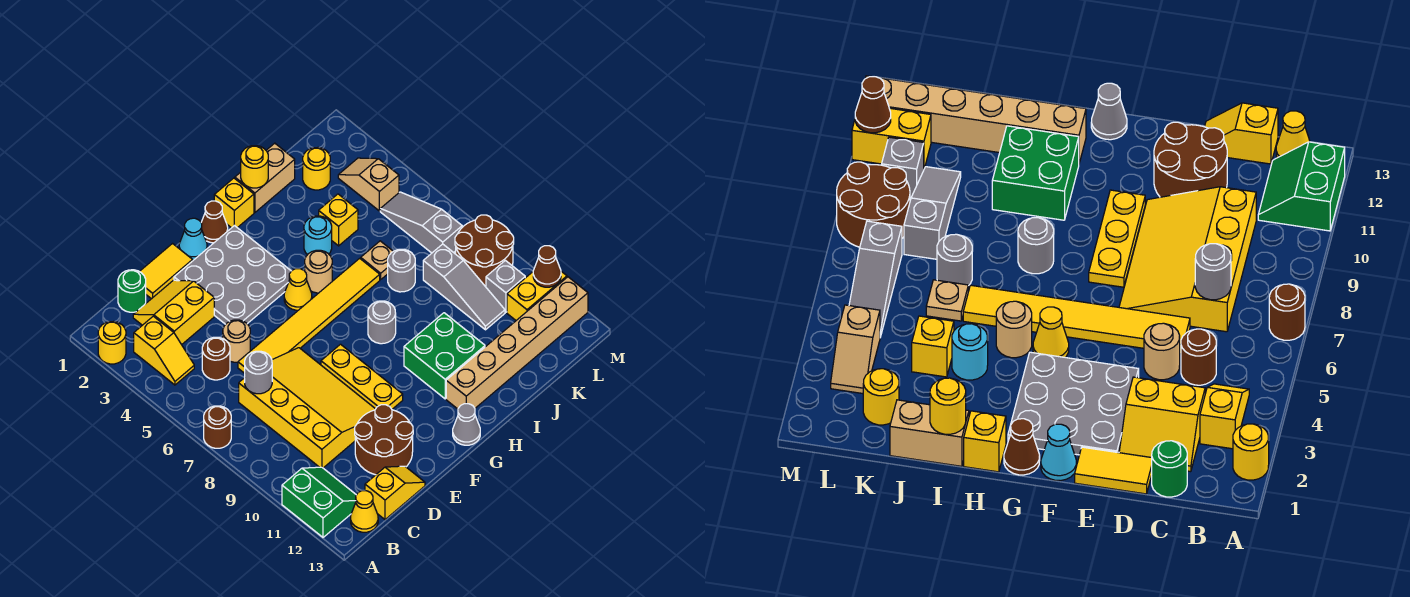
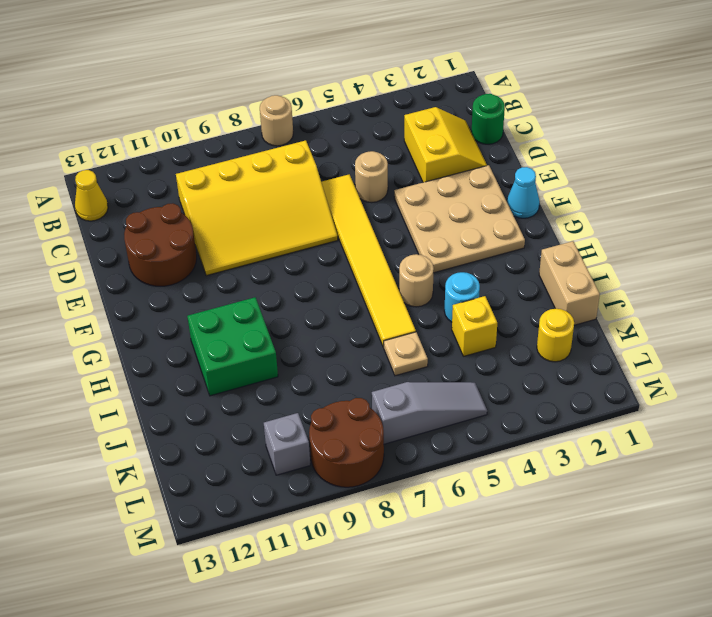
tan 1x1 round brick [260,95,293,146] -> brown 1x1 round brick [204,406,231,448]
tan 3x3 plate [394,165,525,273] -> grey 3x3 plate [174,225,291,324]
none -> yellow 1x1 round brick [98,321,126,364]
none -> green 2x2 slope [282,467,356,537]
none -> yellow 1x2 slope [134,316,194,385]
none -> brown 1x1 round brick [202,337,230,380]

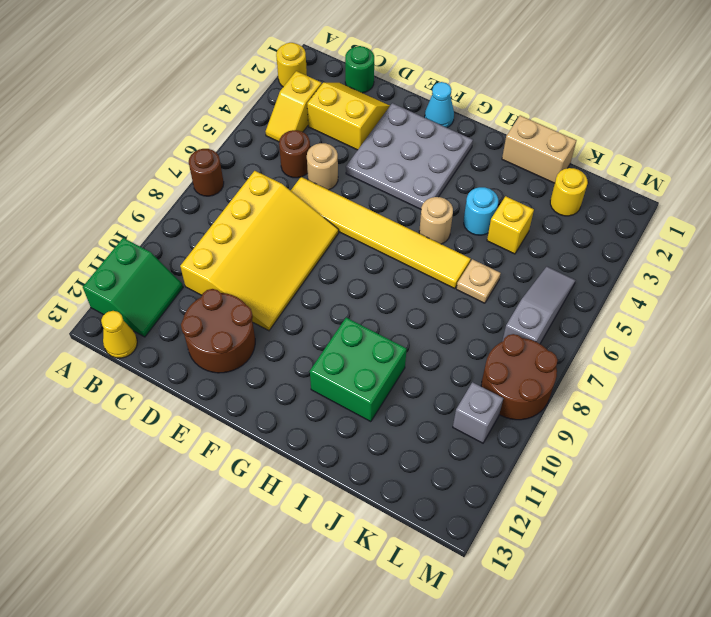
none -> yellow 1x2 slope [365,466,425,520]
none -> yellow 1x2 tile [139,244,193,299]
none -> yellow 1x3 plate [321,344,403,409]
none -> brown 1x1 cone [201,201,228,243]

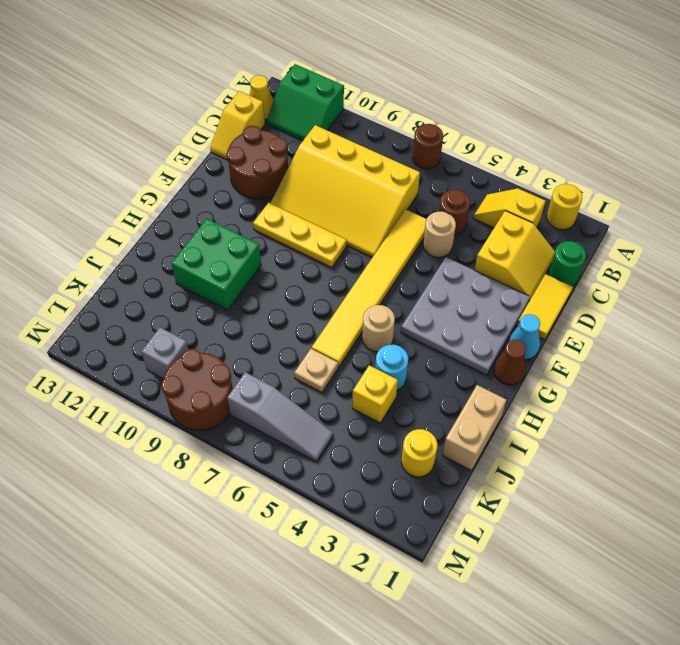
none -> yellow 1x1 cone [284,269,312,310]
none -> grey 1x1 cone [453,404,480,445]
none -> yellow 1x1 brick [214,178,254,228]
none -> grey 1x1 round brick [368,301,396,344]

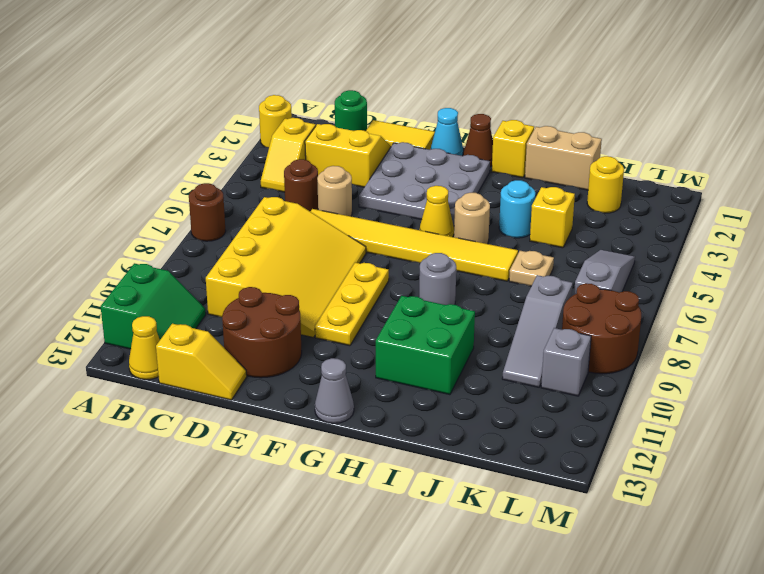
none -> tan 1x6 brick [446,277,588,409]
none -> grey 1x1 round brick [388,249,415,292]
none -> tan 1x2 slope [338,158,399,211]
none -> yellow 1x2 brick [507,271,567,320]

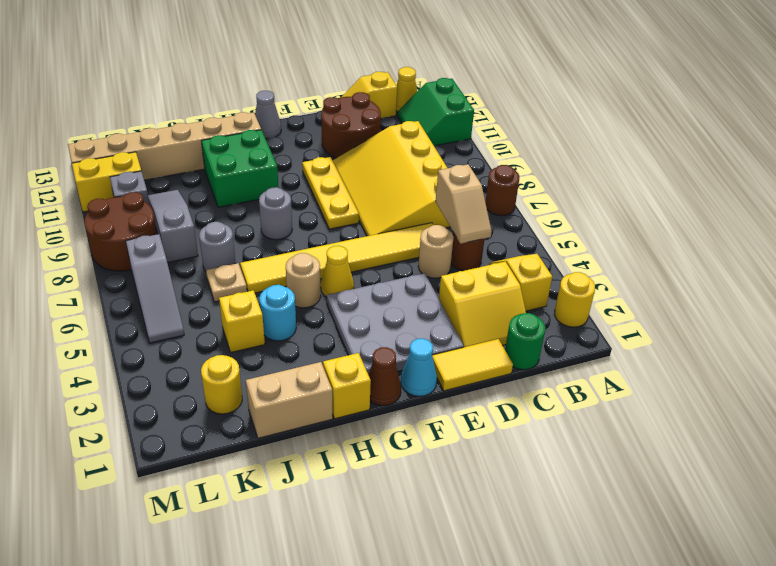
tan 1x2 slope [436,164,492,244] -> tan 1x2 slope moved to [338,158,399,211]
none -> grey 1x1 round brick [245,351,272,394]
none -> yellow 1x1 round brick [241,146,268,188]
none -> brown 1x1 cone [533,246,561,287]

